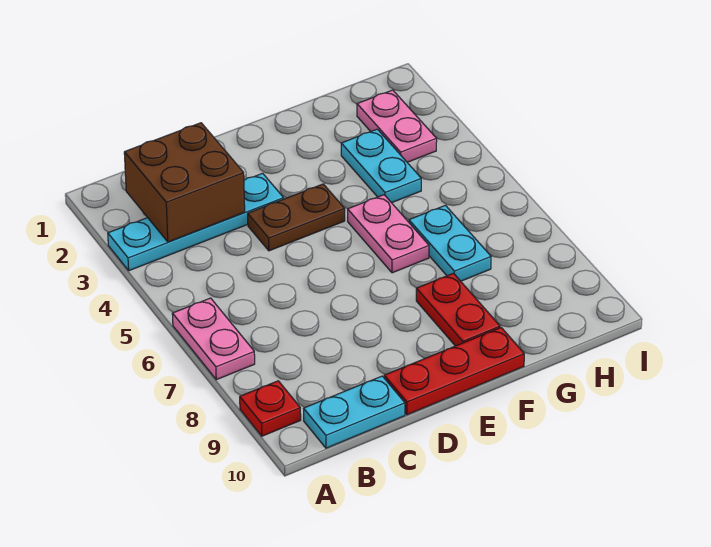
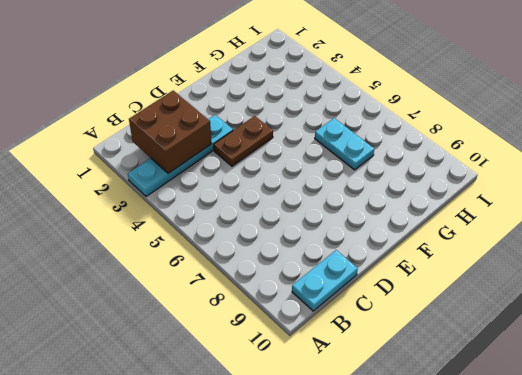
none -> pink 1x2 plate [172,298,255,380]
none -> red 1x1 plate [240,381,301,436]
none -> red 1x3 plate [384,328,524,415]

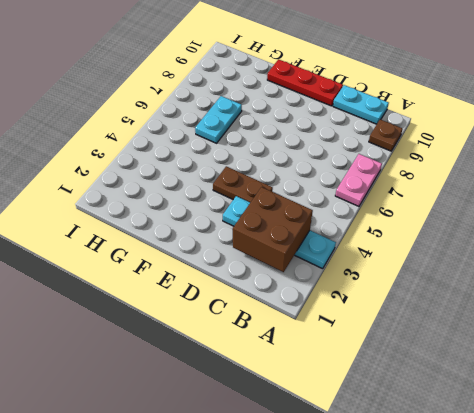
brown 1x1 plate [369,119,402,151] -> red 1x1 plate [240,381,301,436]
none -> pink 1x2 plate [348,195,429,273]
none -> red 1x2 plate [416,273,500,346]
none -> cyan 1x2 plate [341,129,421,203]

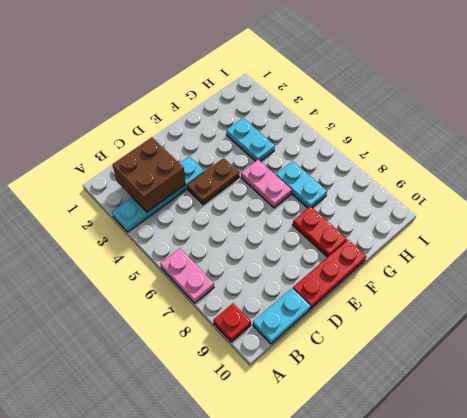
none -> pink 1x2 plate [357,90,437,162]

